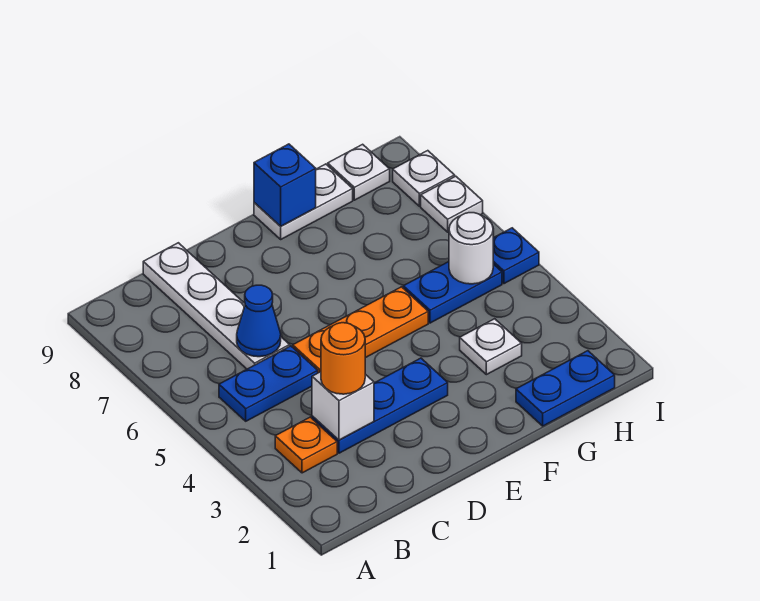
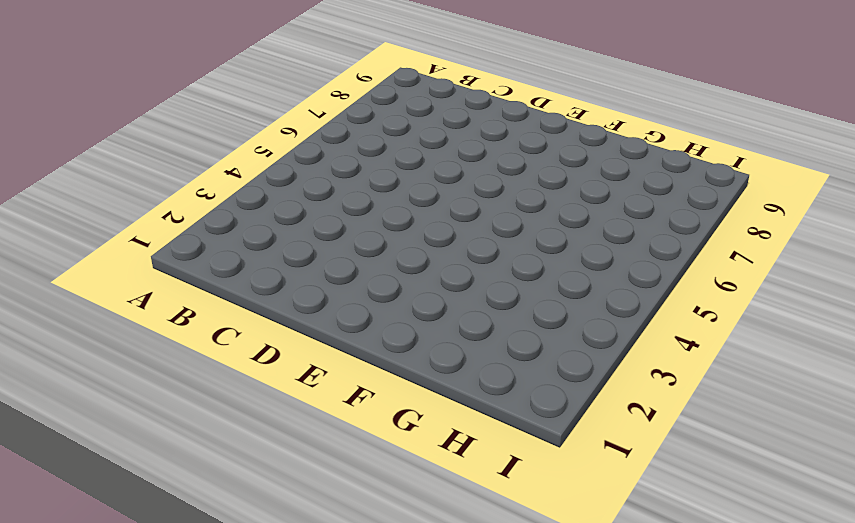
none -> orange 1x1 plate [275,417,337,473]
none -> blue 1x2 plate [219,346,318,421]
none -> blue 1x3 plate [312,358,448,453]

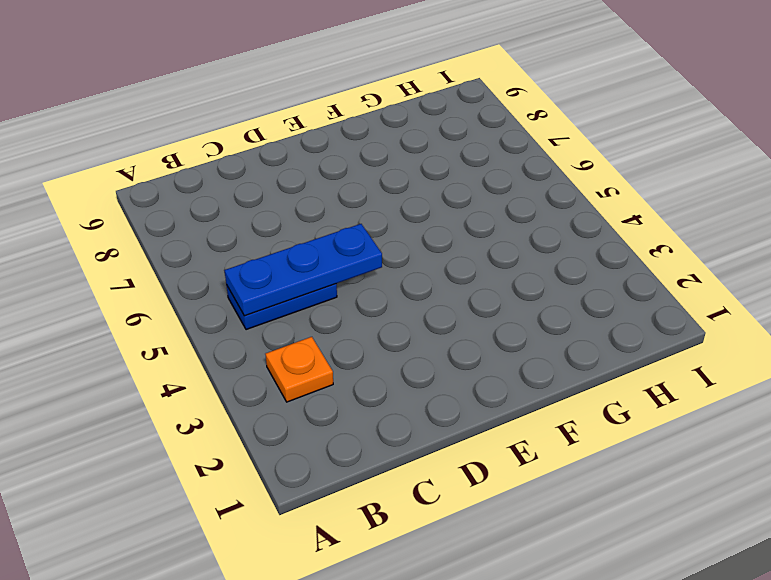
blue 1x3 plate [225,224,382,316] -> blue 1x3 plate moved to [312,358,448,453]
none -> white 1x4 plate [143,243,290,369]
none -> orange 1x3 plate [293,287,428,373]
none -> white 1x2 plate [254,164,353,239]

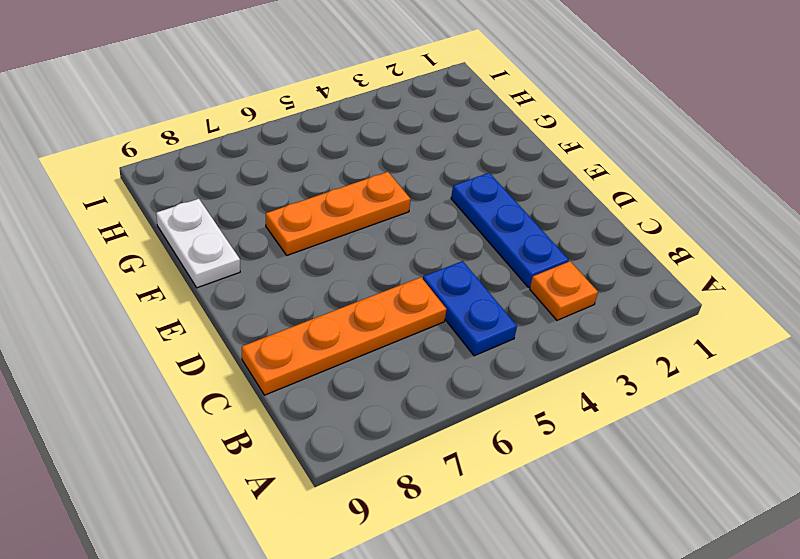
orange 1x4 plate [242,277,446,395] -> white 1x4 plate [143,243,290,369]
orange 1x3 plate [266,172,411,255] -> orange 1x3 plate turned to [293,287,428,373]
none -> blue 1x2 plate [516,351,615,426]
none -> white 1x1 plate [460,319,522,375]
none -> blue 1x2 plate [403,262,502,323]

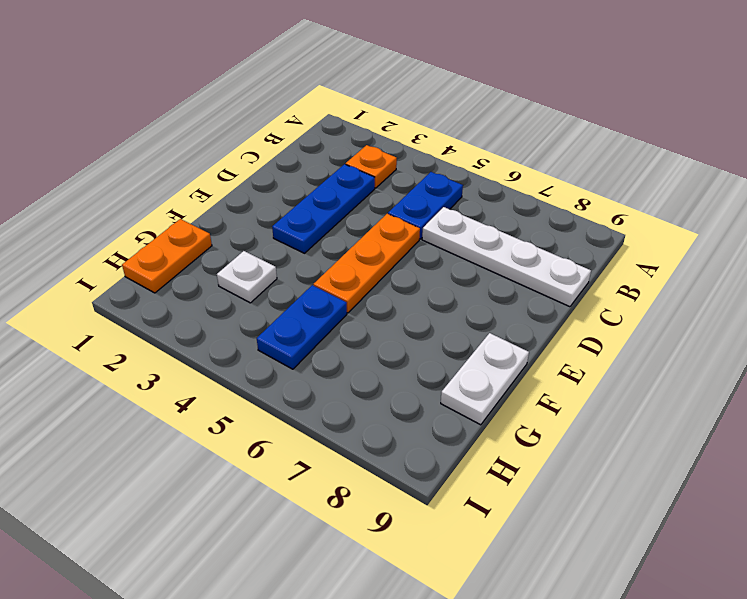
orange 1x2 plate [122,219,212,293] -> blue 1x2 plate [516,351,615,426]
none -> white 1x1 plate [328,144,390,200]
none -> blue 1x1 plate [493,228,539,284]
none -> white 1x1 plate [421,176,483,232]

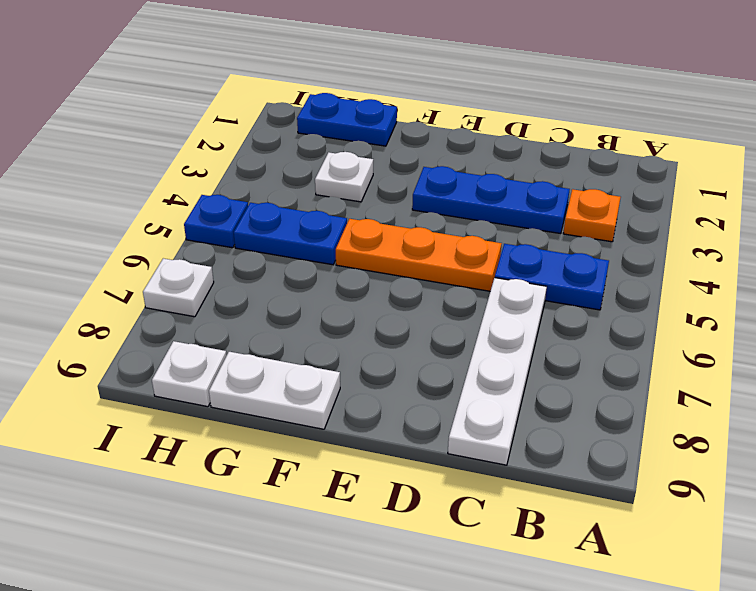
none -> white 1x1 plate [393,151,455,206]
none -> white 1x1 brick [312,372,374,440]
none -> blue 1x1 cone [237,285,281,357]

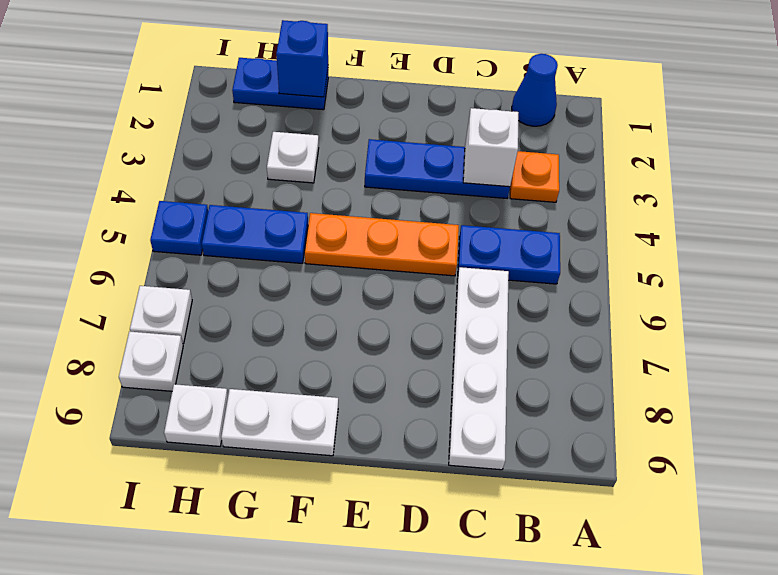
blue 1x1 cone [512,54,558,126] -> blue 1x1 cone moved to [237,285,281,357]
blue 1x1 brick [276,20,328,97] -> blue 1x1 brick moved to [254,144,316,226]
none -> white 1x1 round brick [449,213,494,284]
none -> orange 1x1 round brick [321,323,365,394]

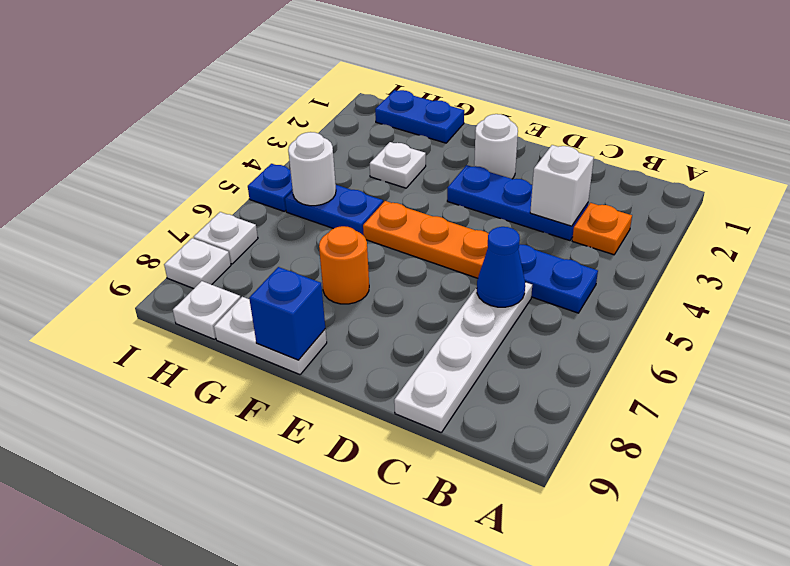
white 1x1 round brick [474,114,518,179] -> none
orange 1x1 round brick [319,226,369,304] -> orange 1x1 round brick moved to [321,323,365,394]

